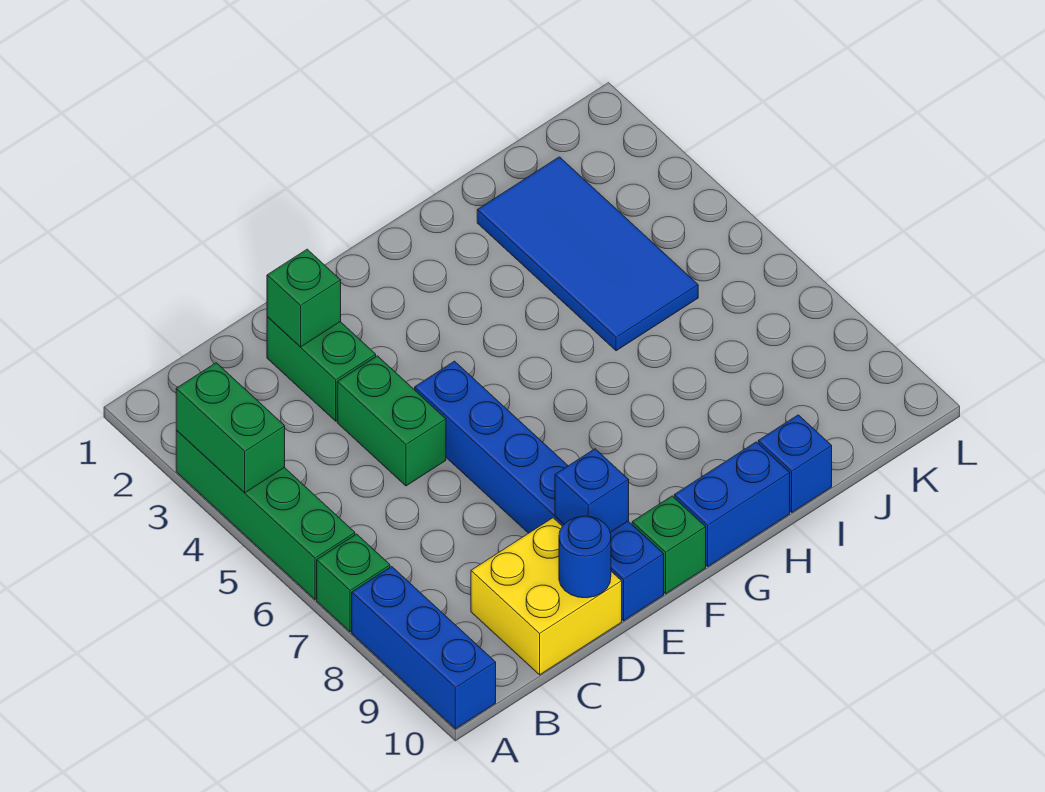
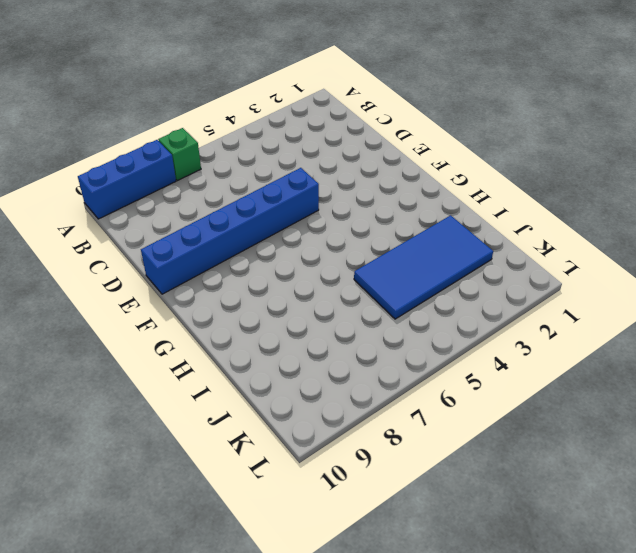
none -> green 1x4 brick [176,430,355,599]
none -> yellow 2x2 brick [471,518,622,675]
none -> green 1x2 brick [267,317,376,421]

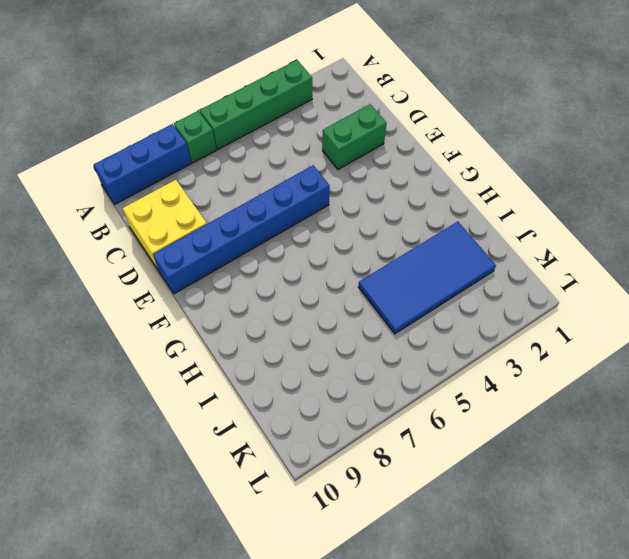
none -> green 1x2 brick [337,356,446,486]
none -> green 1x1 brick [632,496,706,594]
none -> blue 1x2 brick [674,442,790,566]

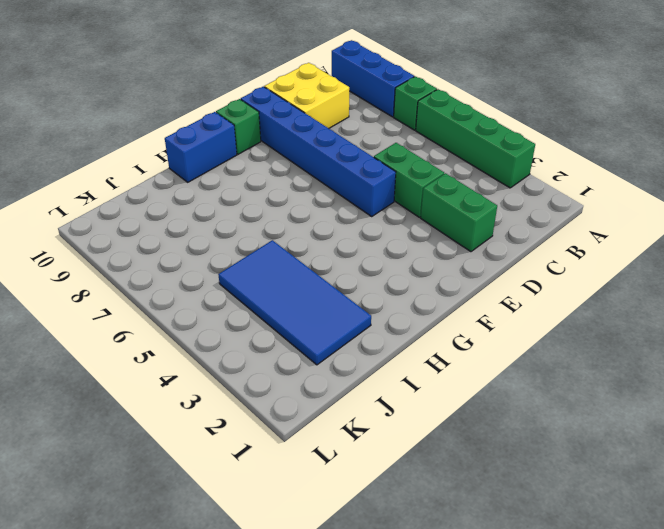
none -> blue 1x1 brick [758,415,832,512]
none -> green 1x2 brick [176,363,285,493]
none -> green 1x1 brick [267,249,341,347]

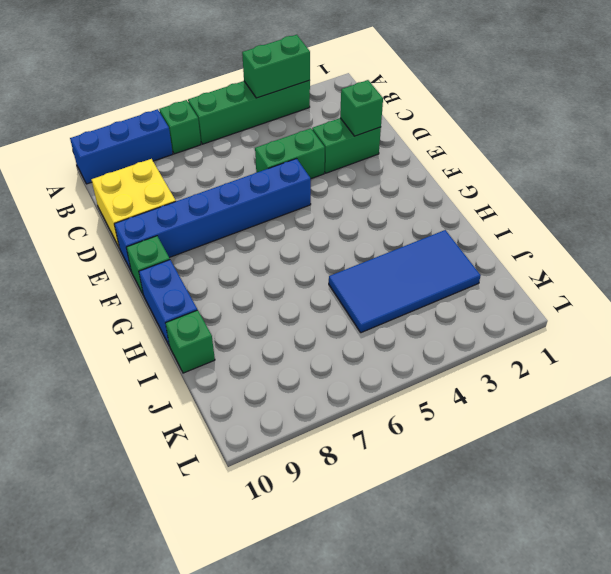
green 1x1 brick [166,310,215,373] -> blue 1x1 brick [758,415,832,512]
none -> blue 1x1 round brick [559,516,611,598]
none -> blue 1x1 brick [555,449,629,533]

